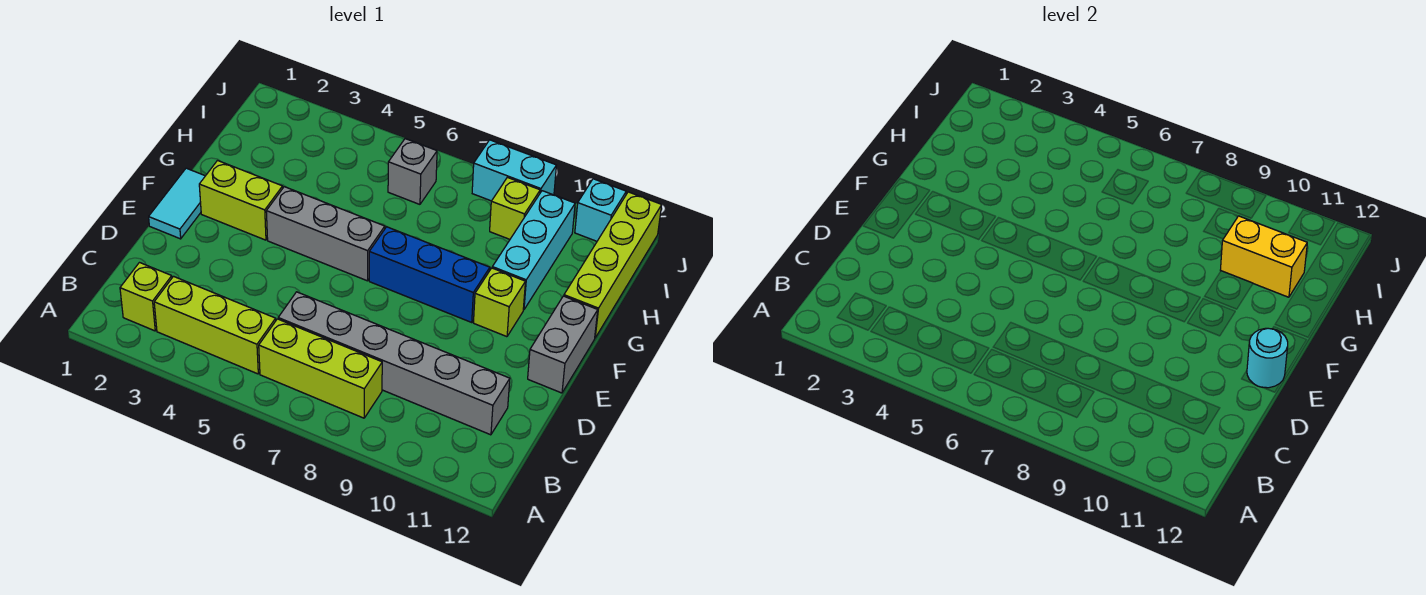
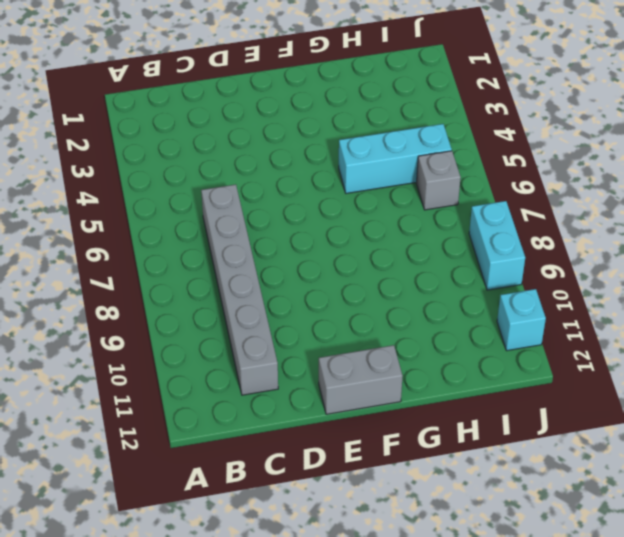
cyan 1x3 brick [339,124,452,193] -> cyan 1x3 brick moved to [492,191,575,310]
none -> lime 1x1 brick [120,263,172,331]
none -> lime 1x3 brick [154,276,276,374]
none -> lime 1x3 brick [259,319,382,418]

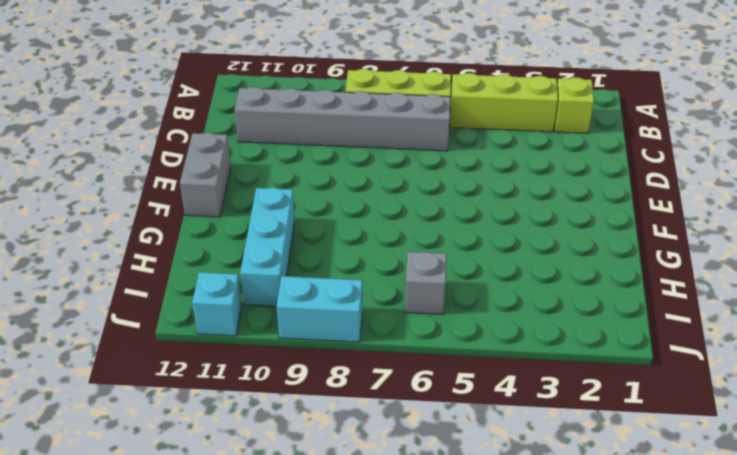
none -> cyan 1x2 tile [149,168,205,239]
none -> lime 1x2 brick [199,161,283,240]
none -> grey 1x3 brick [266,187,385,281]

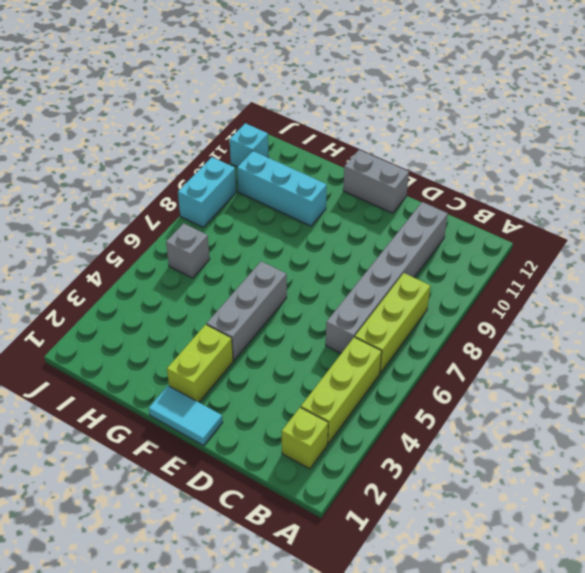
none -> blue 1x3 brick [369,227,490,322]
none -> lime 1x1 brick [473,268,525,337]
none -> lime 1x4 brick [564,192,662,338]

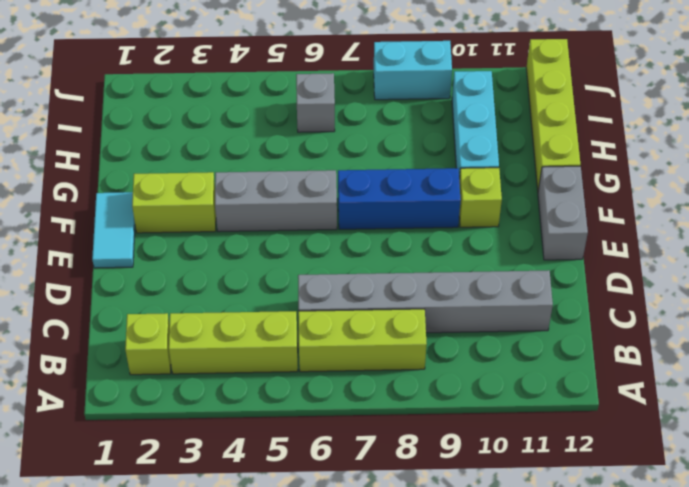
none -> lime 1x1 brick [490,177,540,239]
none -> cyan 1x1 brick [575,179,626,241]
none -> cyan 1x1 round brick [1247,328,1288,388]

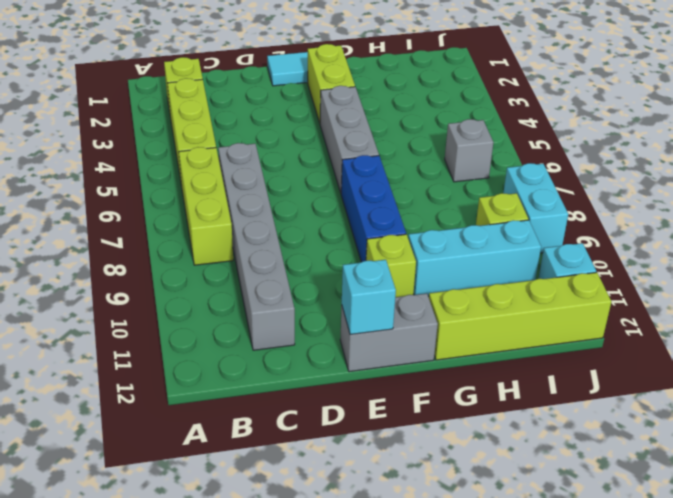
cyan 1x1 brick [342,260,396,334] -> cyan 1x1 round brick [1247,328,1288,388]
none -> yellow 1x2 brick [1220,216,1307,297]

